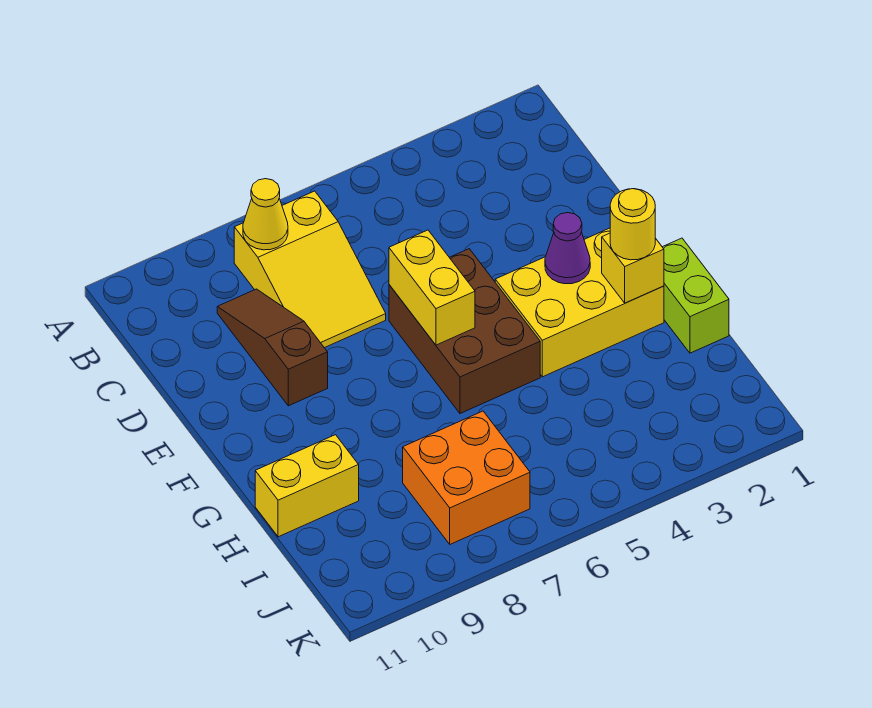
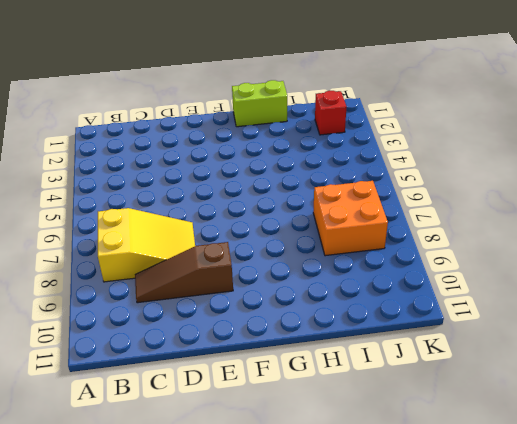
red 1x1 brick [315,91,346,135] -> none
none -> brown 2x3 brick [389,249,540,414]
none -> yellow 2x3 brick [495,228,664,377]
none -> yellow 1x2 brick [255,435,359,537]

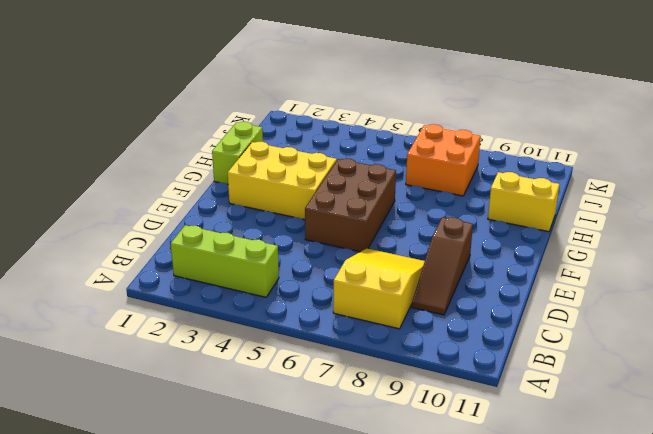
lime 1x3 brick [171,225,279,297] -> none
none -> yellow 1x1 cone [243,179,288,250]
none -> yellow 1x2 brick [389,230,475,345]
none -> purple 1x1 cone [545,213,590,284]

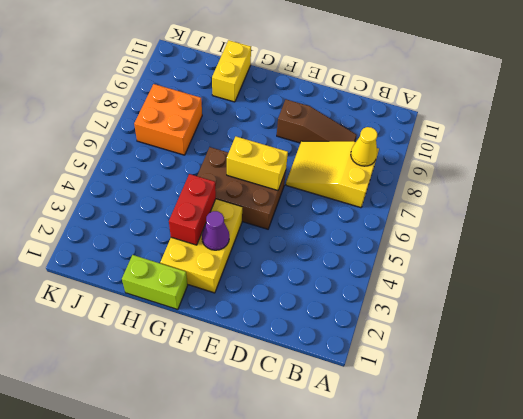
red 1x2 brick [169,174,216,245] -> none
none -> yellow 1x1 brick [602,233,664,303]
none -> yellow 1x1 round brick [610,189,655,260]

